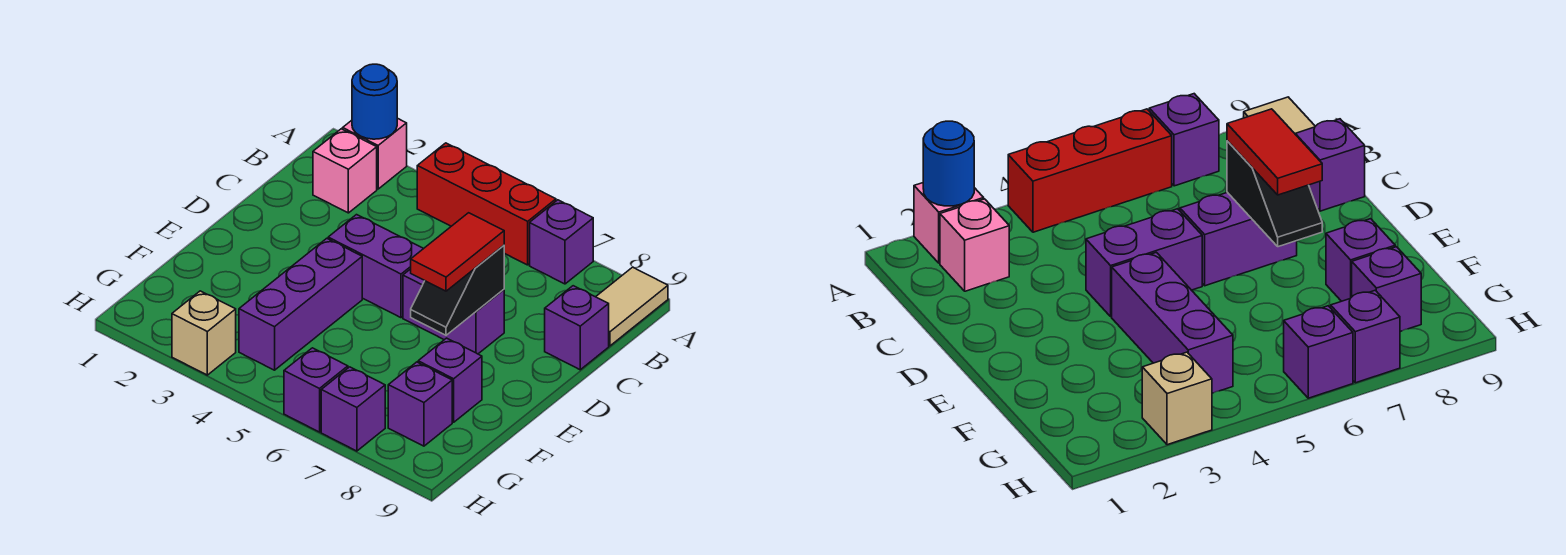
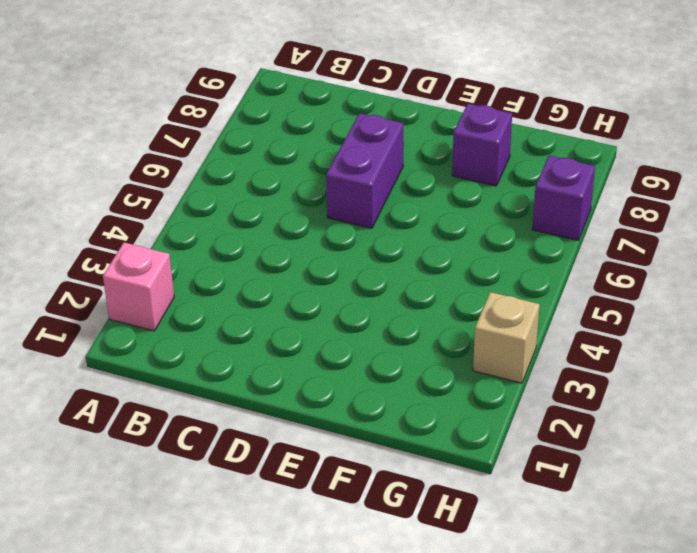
none -> red 1x3 brick [417,143,556,265]
none -> purple 1x1 brick [530,200,593,284]
none -> tan 1x2 tile [596,267,668,346]

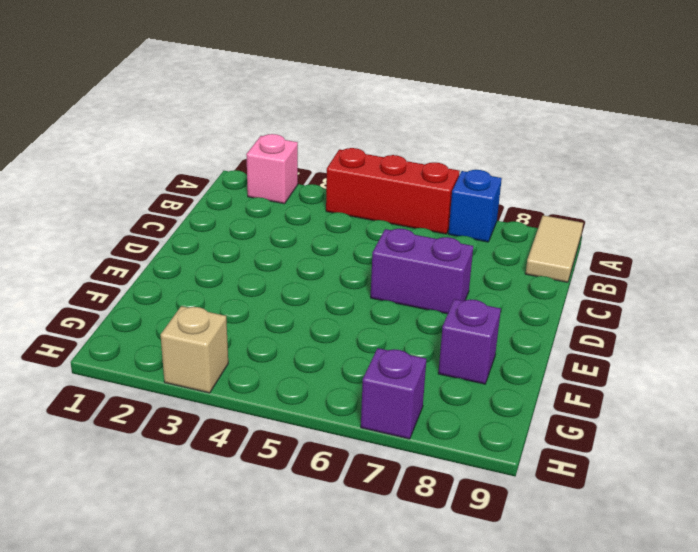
blue 1x1 brick [449,170,502,242] -> purple 1x1 brick [530,200,593,284]
none -> pink 1x1 brick [313,129,377,213]
none -> purple 1x1 brick [545,286,609,370]
none -> purple 1x2 brick [328,215,424,318]

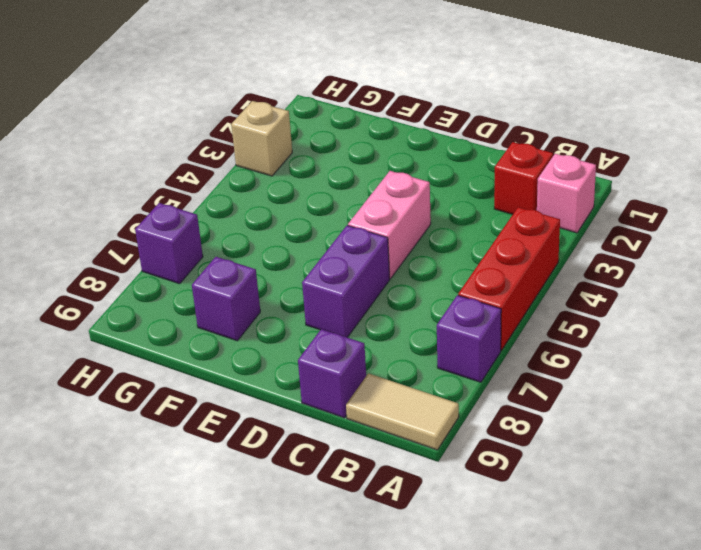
red 1x1 brick [494,142,553,214] -> pink 1x1 brick [313,129,377,213]
pink 1x2 brick [348,171,431,279] -> purple 1x2 brick [328,215,424,318]
none -> purple 1x3 brick [239,238,362,370]
none -> purple 1x1 brick [388,362,452,446]
none -> purple 1x1 brick [284,348,348,432]

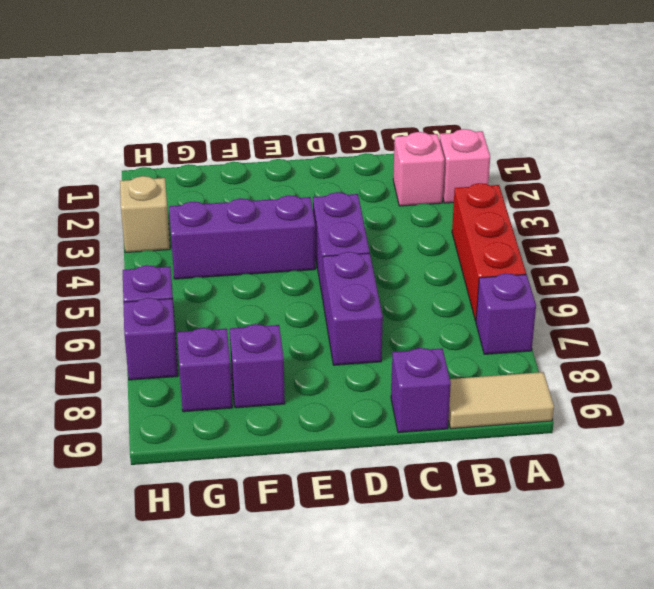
none -> blue 1x1 round brick [352,64,397,139]
none -> black 1x2 slope [411,245,504,335]
none -> red 1x2 tile [411,213,504,291]

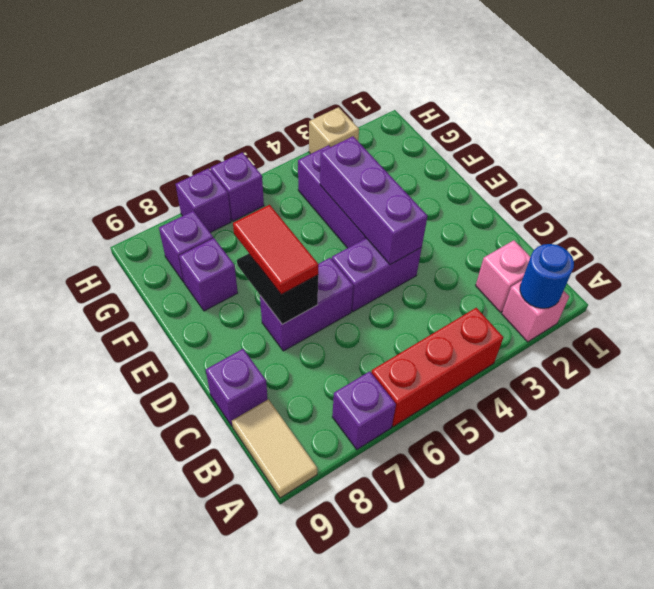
purple 1x3 brick [320,136,428,265] -> none

